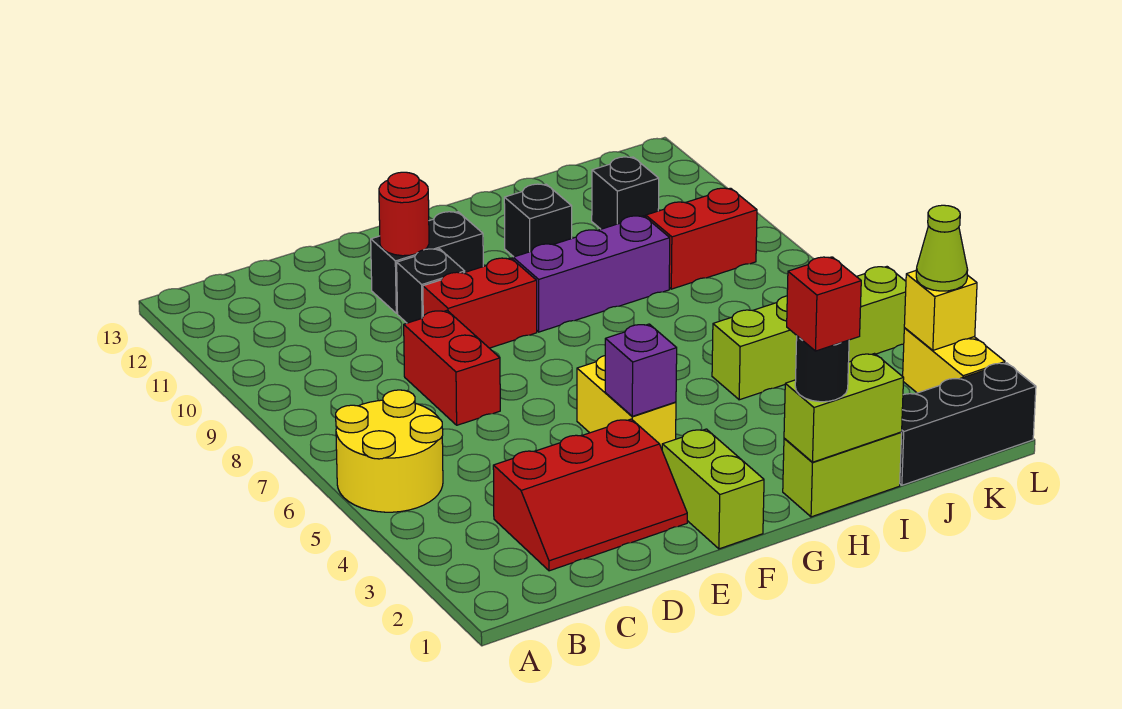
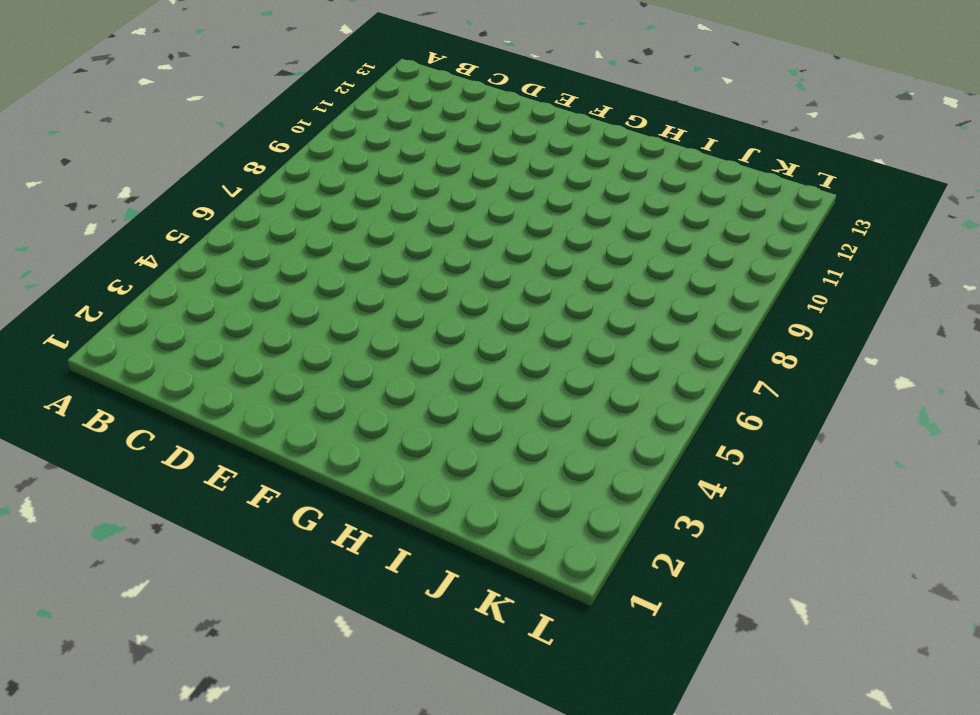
none -> yellow 2x2 round brick [336,390,443,512]
none -> red 2x3 slope [493,419,687,571]
none -> red 1x2 brick [404,311,500,425]

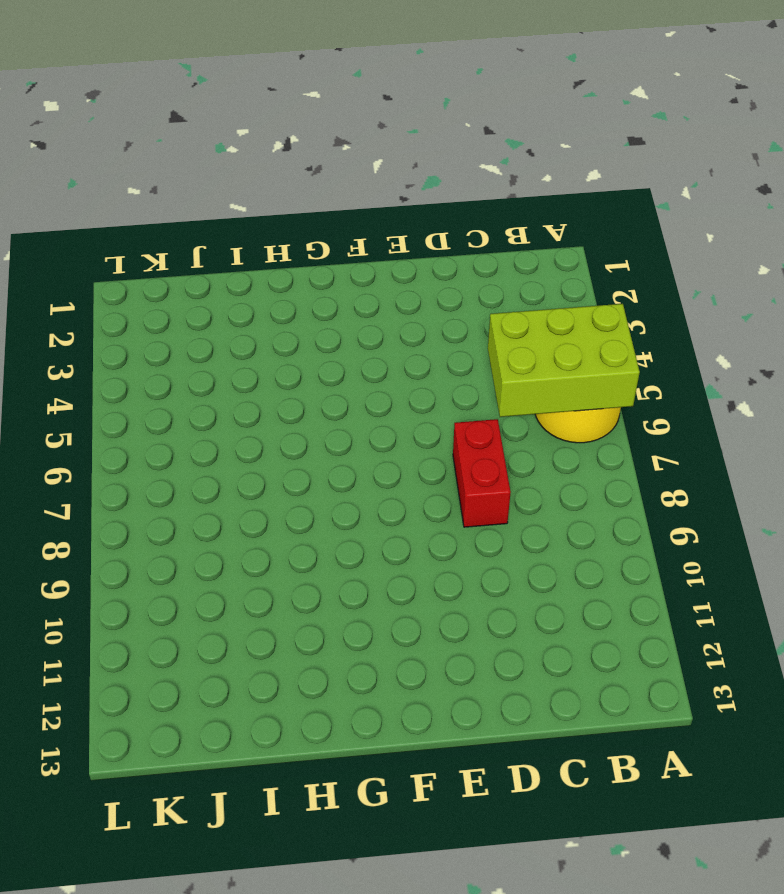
lime 2x3 brick [488,304,640,417] -> none
none -> red 2x3 slope [493,419,687,571]
none -> red 1x2 brick [423,258,537,348]
none -> black 1x1 brick [397,249,465,323]

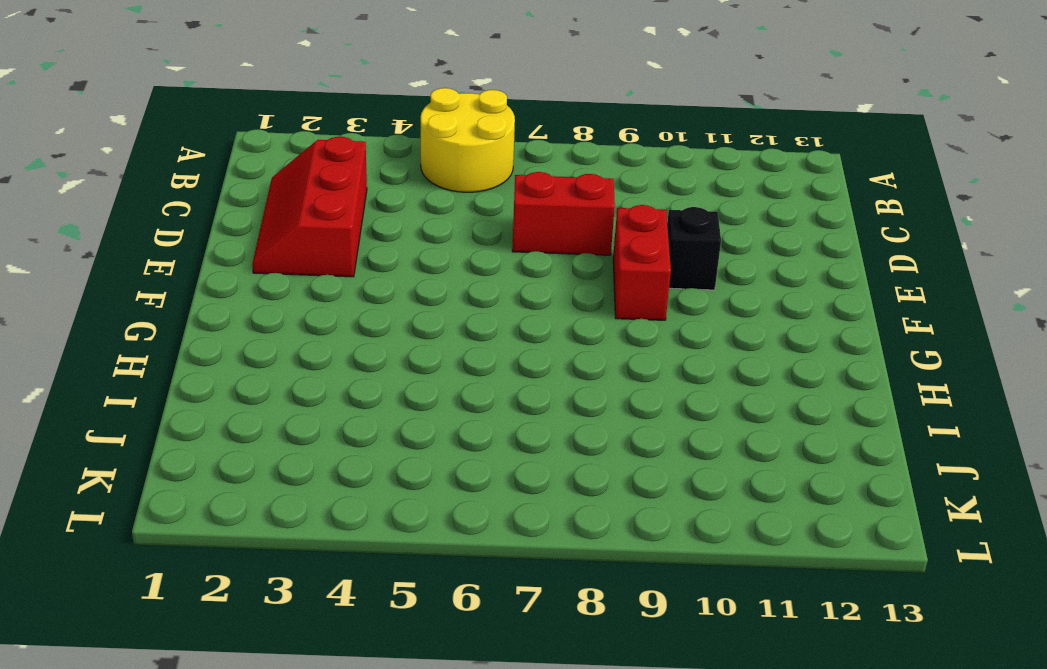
none -> black 1x2 brick [371,212,483,313]
none -> lime 1x2 brick [662,429,764,549]
none -> yellow 1x2 brick [577,356,676,449]

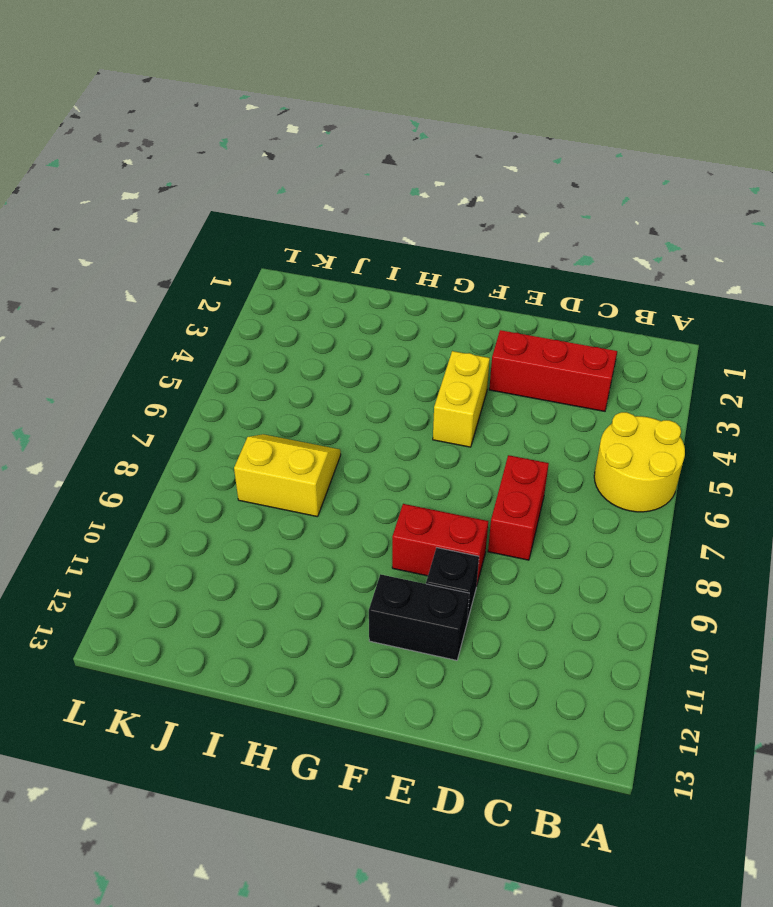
yellow 2x2 slope [234,434,341,517] -> none
none -> lime 1x2 brick [662,429,764,549]
none -> purple 1x3 brick [513,216,670,332]
none -> lime 1x2 brick [783,432,902,517]

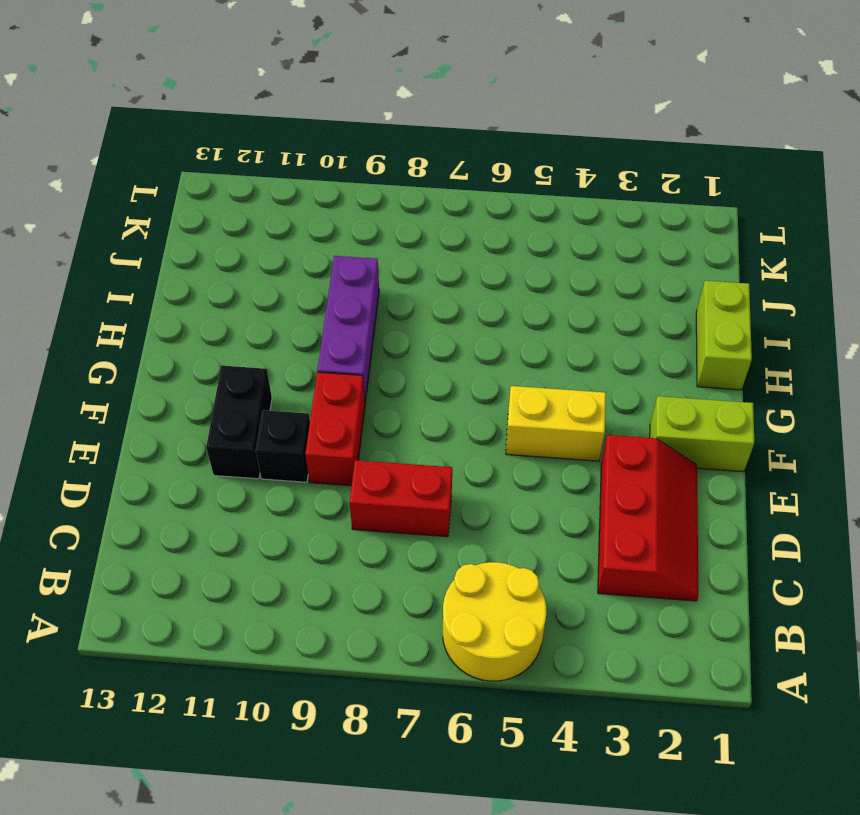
none -> black 1x1 brick [504,184,572,257]
none -> lime 1x4 brick [712,267,906,400]
none -> black 1x3 brick [900,363,1036,485]

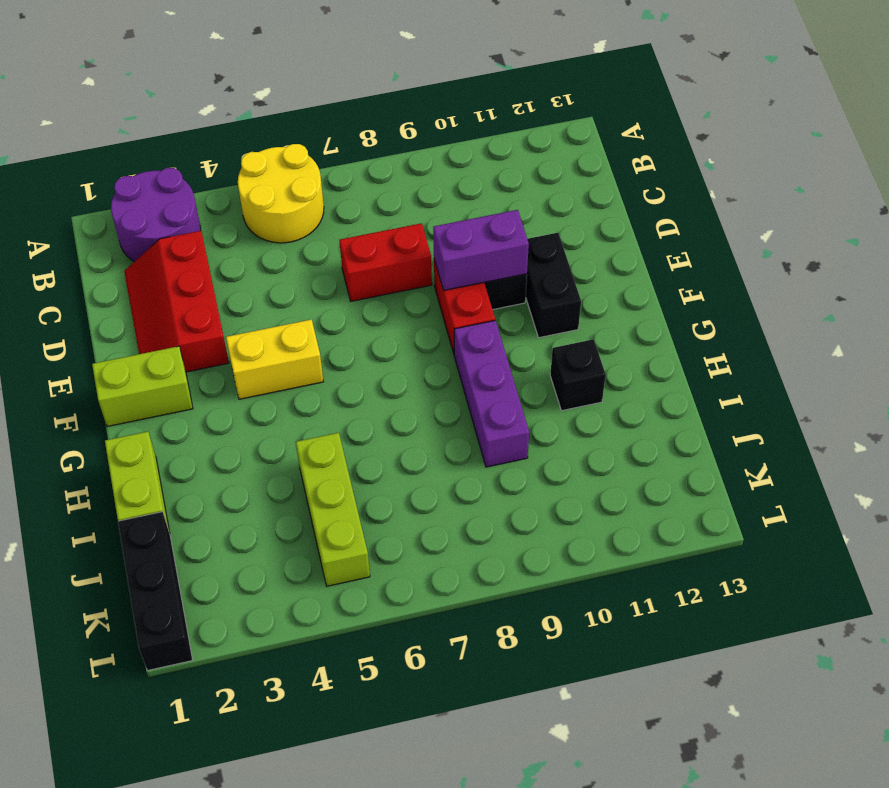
purple 2x2 round brick [111,168,201,262] -> none
purple 1x2 brick [433,210,529,291] -> none
lime 1x3 brick [296,433,370,586] -> lime 1x4 brick [712,267,906,400]
none -> red 1x2 brick [646,188,757,289]
none -> black 1x1 brick [592,157,659,229]
none -> yellow 1x2 brick [903,328,1005,393]

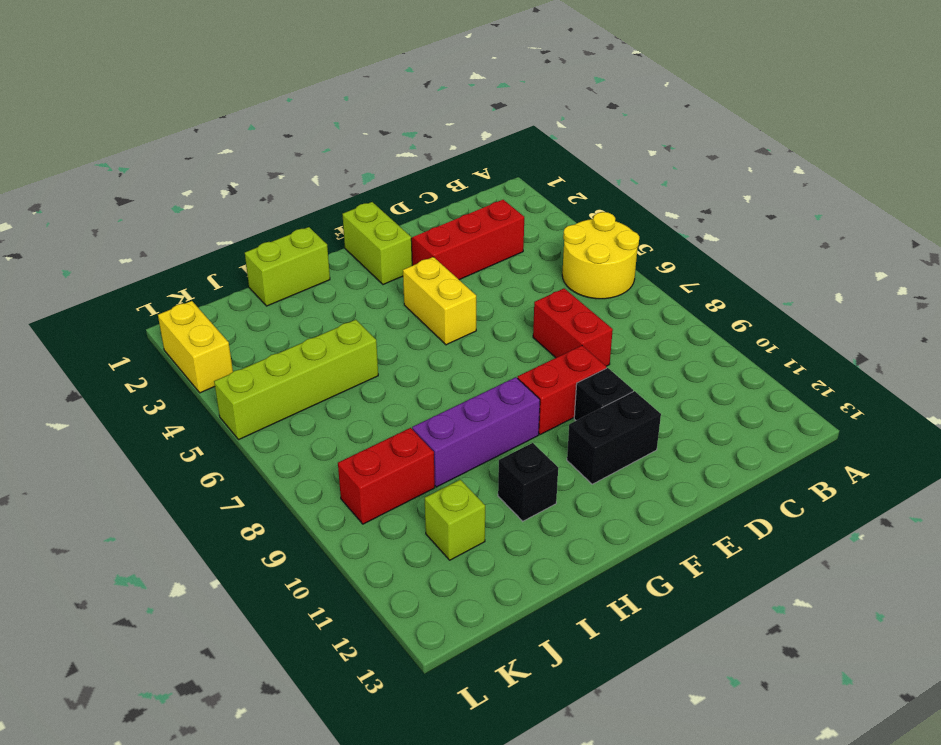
lime 1x1 brick [425,480,485,560] -> black 1x1 brick [592,157,659,229]
none -> black 1x3 brick [900,363,1036,485]
none -> red 1x1 round brick [379,172,429,256]
none -> purple 1x1 brick [605,324,677,416]

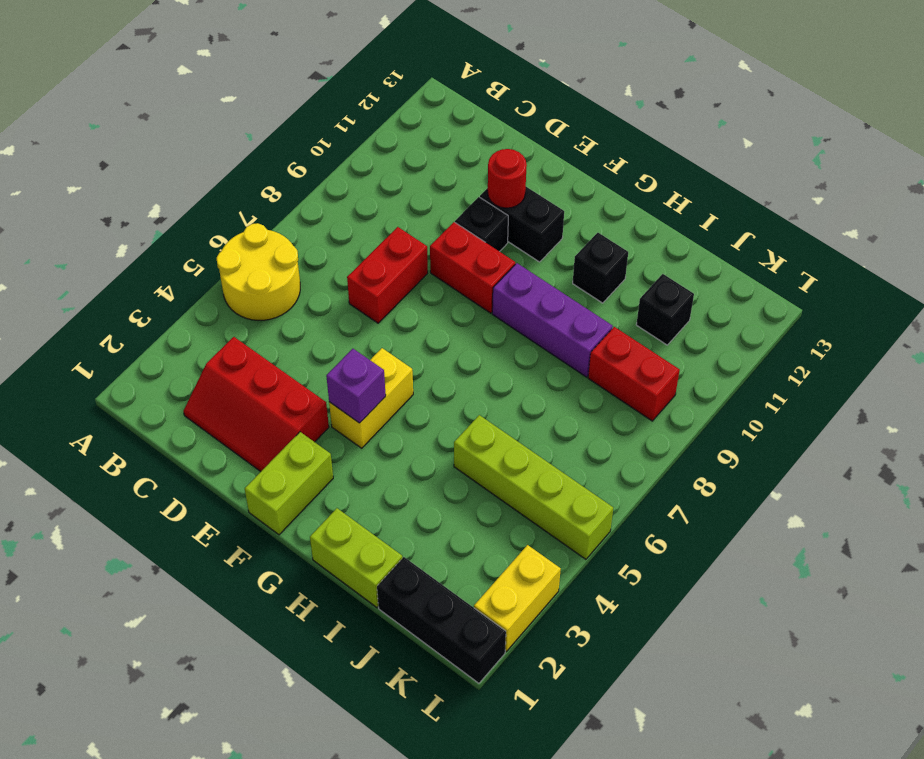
none -> lime 1x2 brick [784,354,904,462]
none -> yellow 1x1 brick [904,271,977,350]
none -> black 1x1 round brick [795,336,849,402]

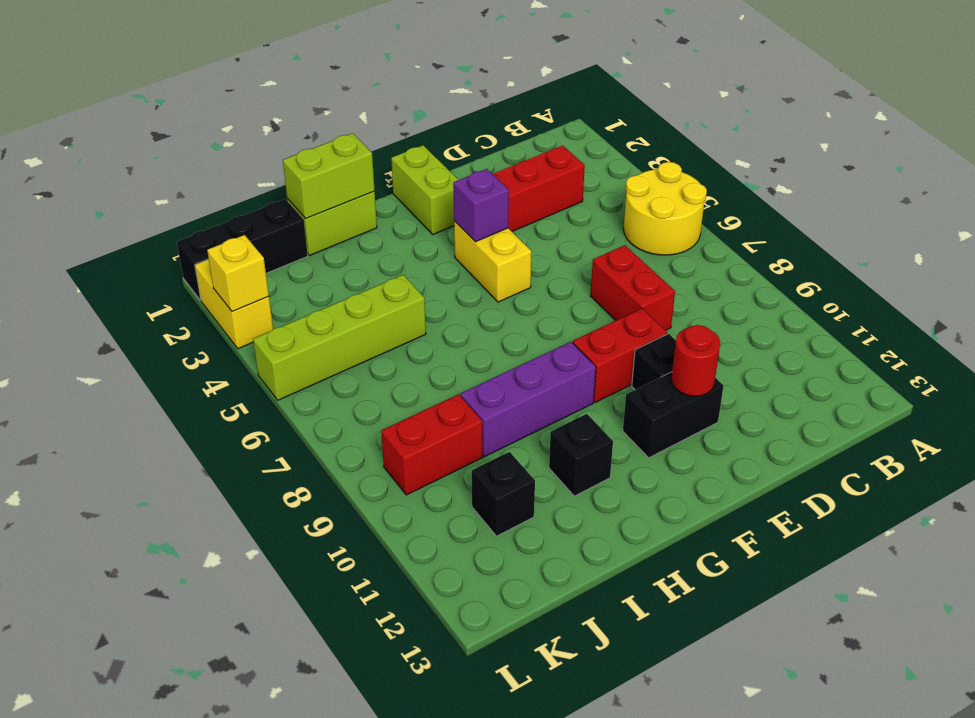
none -> black 1x1 round brick [795,336,849,402]
none -> lime 1x1 cone [916,205,968,291]
none -> red 1x1 brick [787,257,861,351]

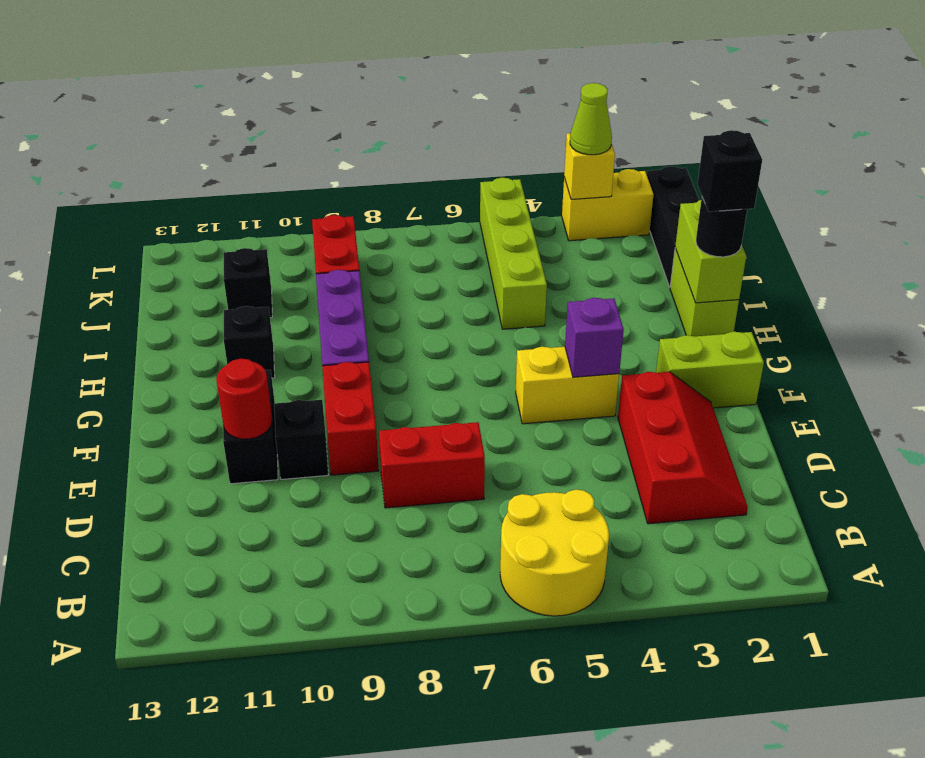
black 1x1 brick [697,130,762,212] -> red 1x1 brick [787,257,861,351]

